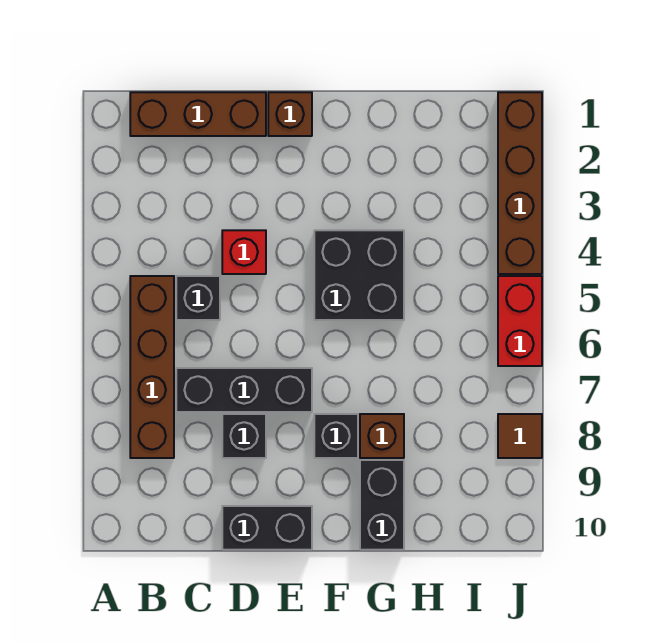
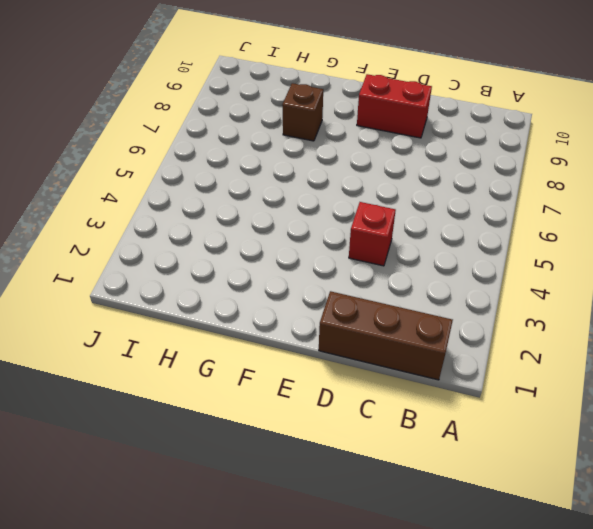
red 1x2 brick [357,74,432,138] -> red 1x2 brick turned to [498,276,542,366]
none -> brown 1x4 brick [130,276,174,458]
none -> black 1x1 brick [176,276,220,320]
none -> black 1x3 brick [176,368,312,412]

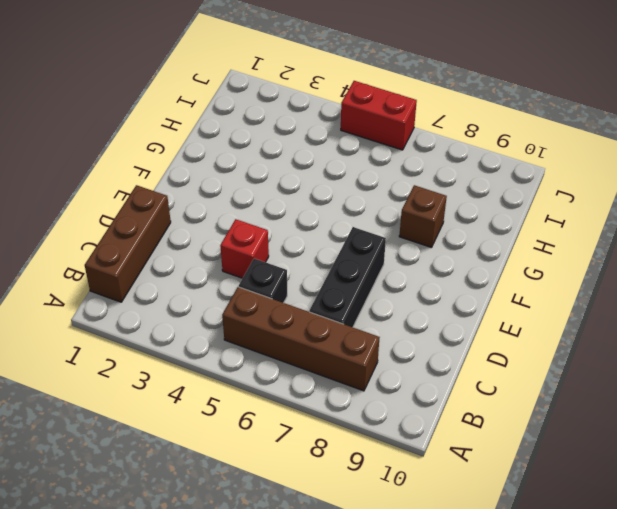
none -> black 1x1 brick [222,414,266,458]
none -> black 1x2 brick [222,506,312,550]
none -> brown 1x1 brick [268,92,312,136]

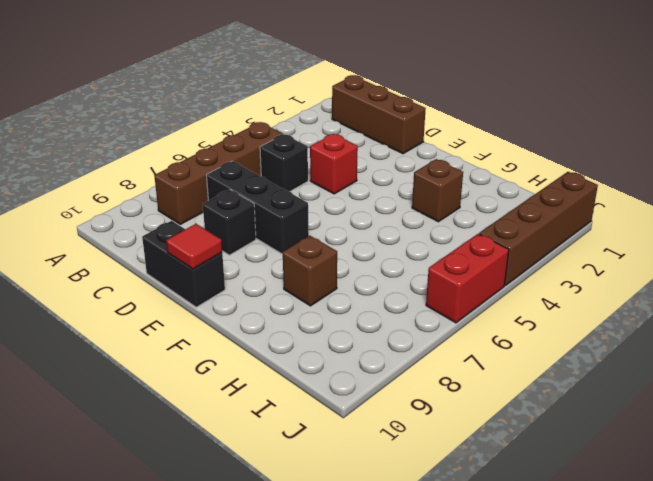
red 1x1 tile [166,224,222,269] -> none
brown 1x1 brick [412,159,463,222] -> brown 1x1 brick moved to [268,92,312,136]
none -> black 2x2 brick [314,230,404,320]
none -> black 1x1 brick [314,414,358,458]
none -> black 1x2 brick [360,460,404,550]

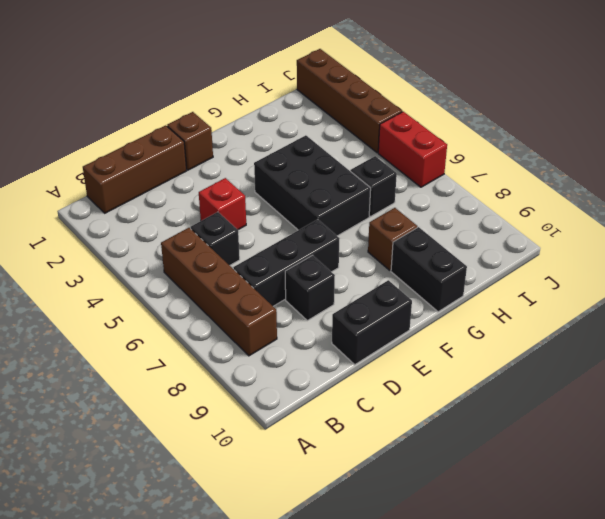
black 2x3 brick [254,135,371,236] -> black 2x2 brick [314,230,404,320]
black 1x1 brick [350,156,397,217] -> black 1x1 brick moved to [314,414,358,458]
none -> brown 1x1 tile [498,414,542,458]

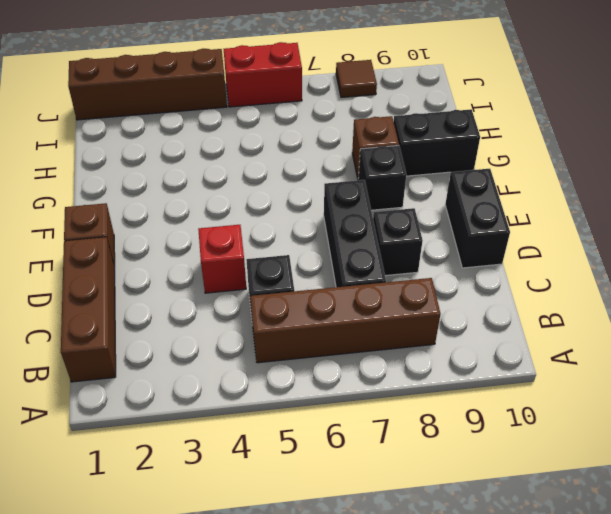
none -> black 2x2 brick [314,230,404,320]

